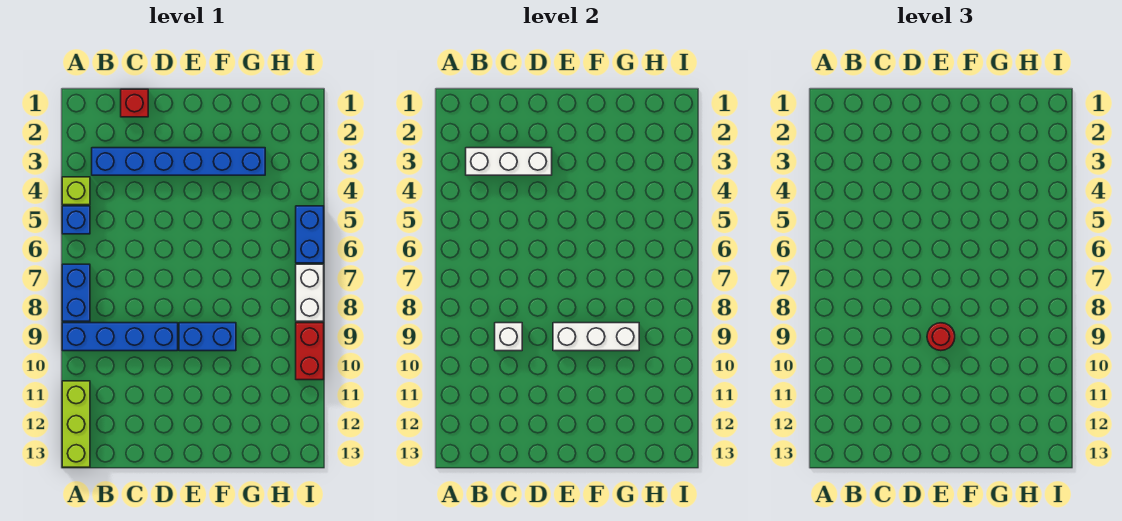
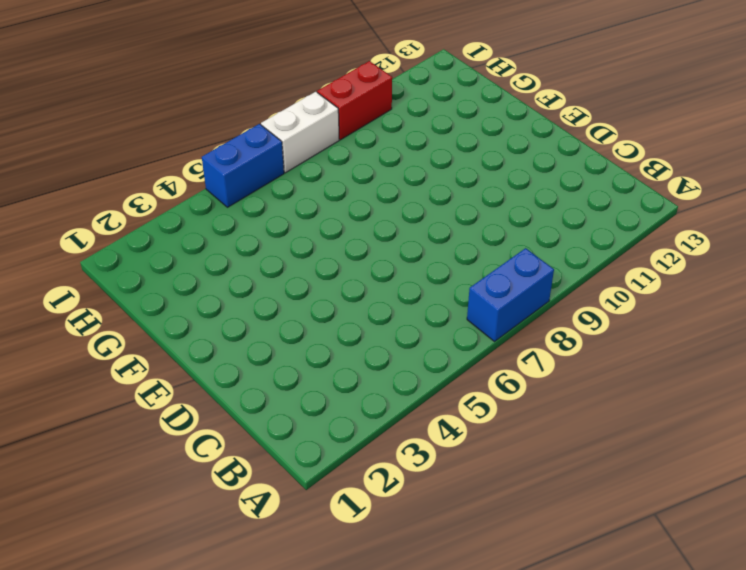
none -> lime 1x1 brick [62,177,90,205]
none -> blue 1x1 brick [62,206,90,234]
none -> blue 1x4 brick [62,323,178,351]

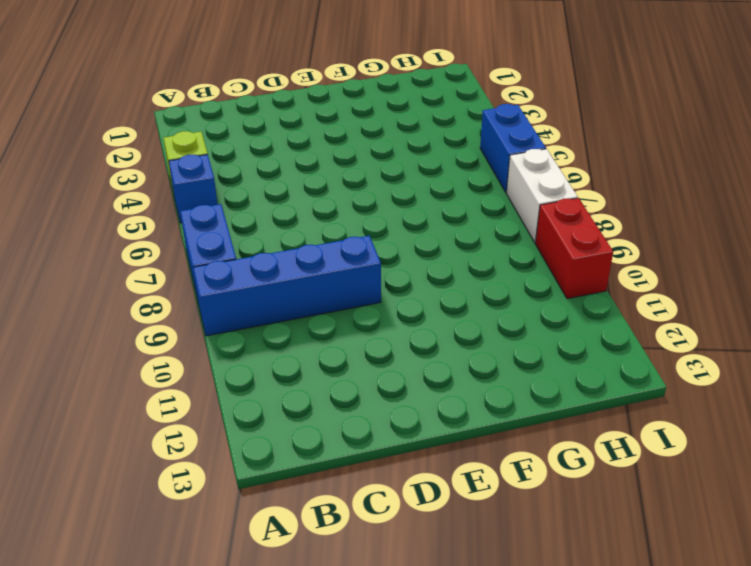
none -> lime 1x3 brick [62,381,90,467]
none -> blue 1x6 brick [92,148,265,175]
none -> red 1x1 brick [121,89,148,117]

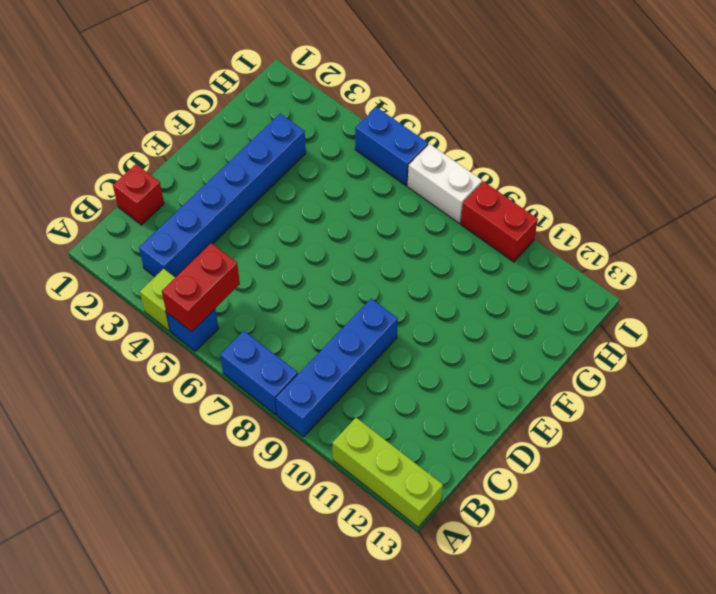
red 1x2 brick [162,243,240,332] -> none
none -> blue 1x2 brick [179,323,236,351]
none -> white 1x3 brick [466,148,552,175]
none -> white 1x1 brick [495,323,522,351]

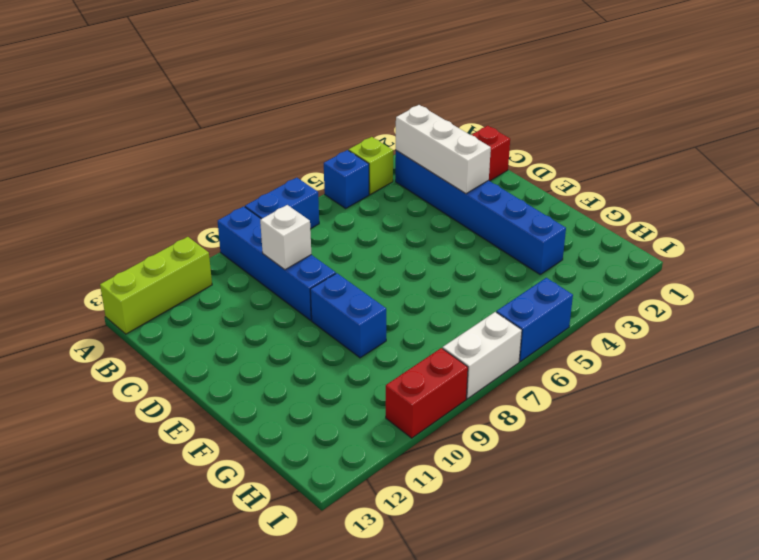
none -> white 1x3 brick [553,323,639,351]
none -> red 1x1 round brick [927,323,955,351]

